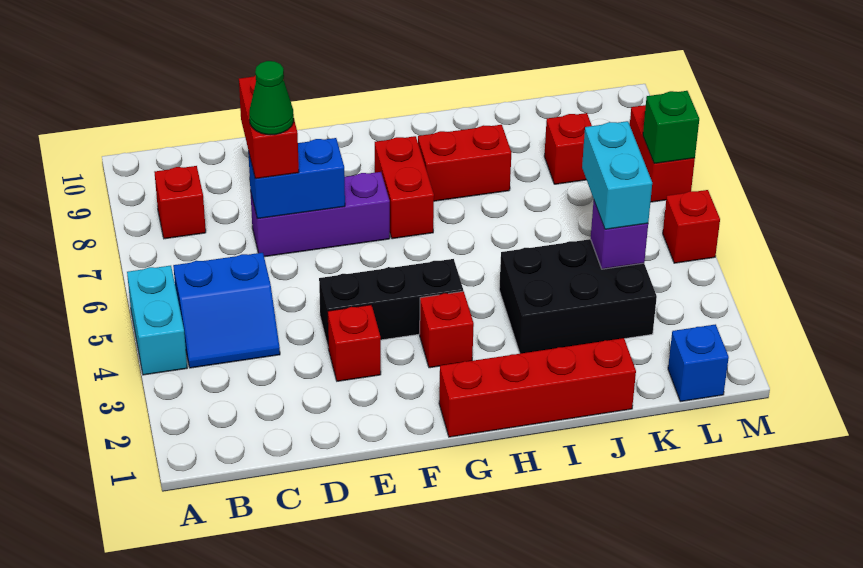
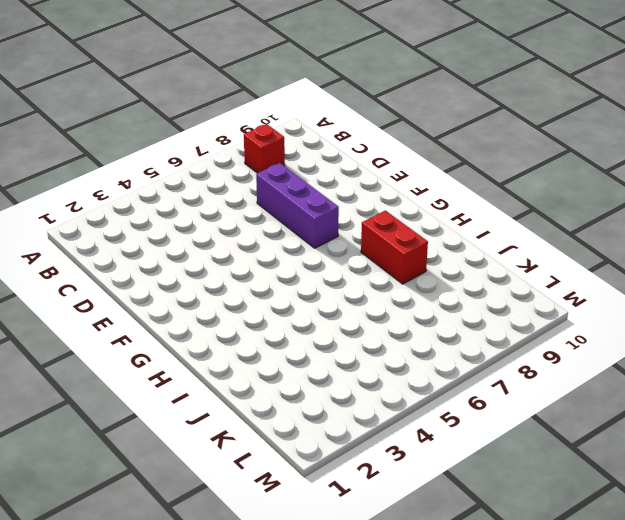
none -> cyan 1x2 brick [127,266,187,375]
none -> blue 2x2 slope [173,253,280,368]
none -> red 1x1 brick [328,305,381,381]

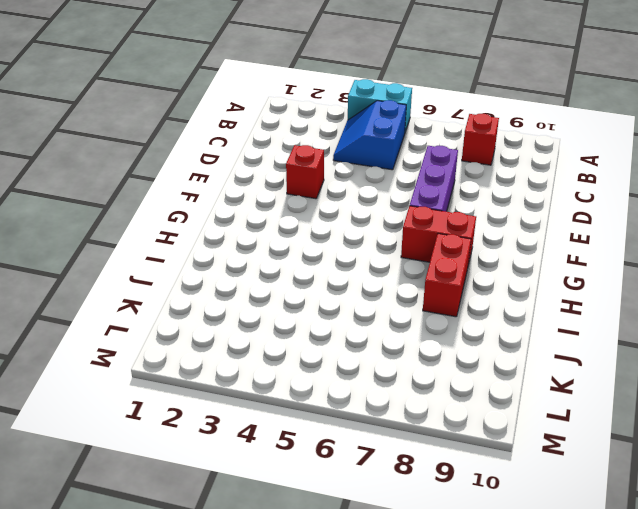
none -> black 1x3 brick [319,259,463,345]
none -> red 1x4 brick [439,338,636,437]
none -> red 1x1 brick [420,291,474,368]

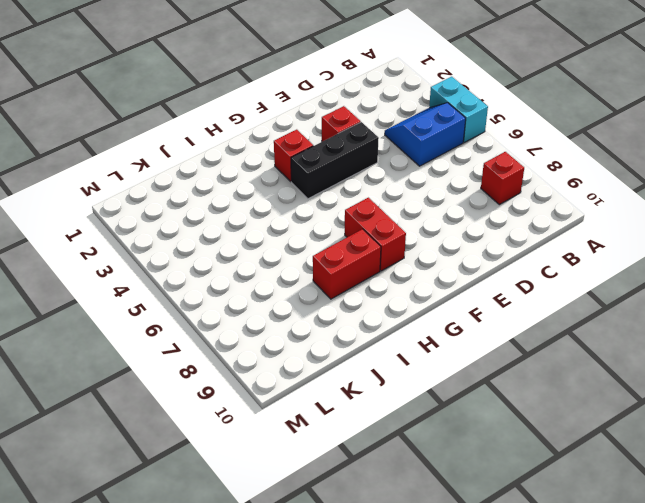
none -> purple 1x3 brick [250,172,390,257]
none -> red 1x4 brick [439,338,636,437]
none -> black 2x3 brick [499,239,657,354]

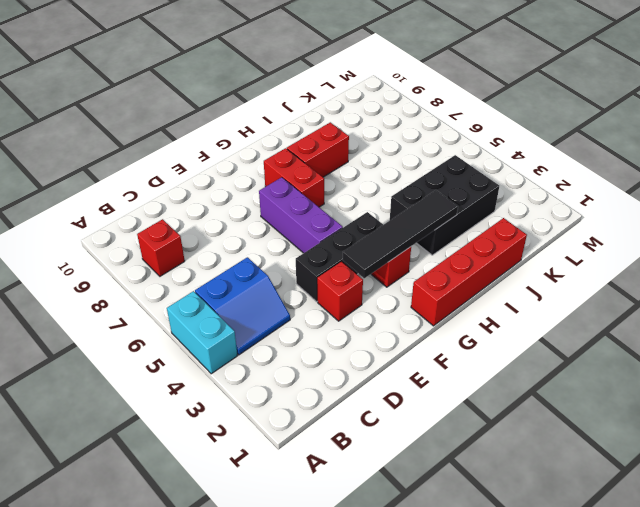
black 1x4 tile [343,190,458,278] -> none
purple 1x3 brick [259,177,343,253] -> purple 1x3 brick turned to [250,172,390,257]
none -> red 1x1 brick [544,113,592,184]
none -> blue 1x1 brick [668,324,729,402]
none -> red 1x1 brick [663,190,720,263]

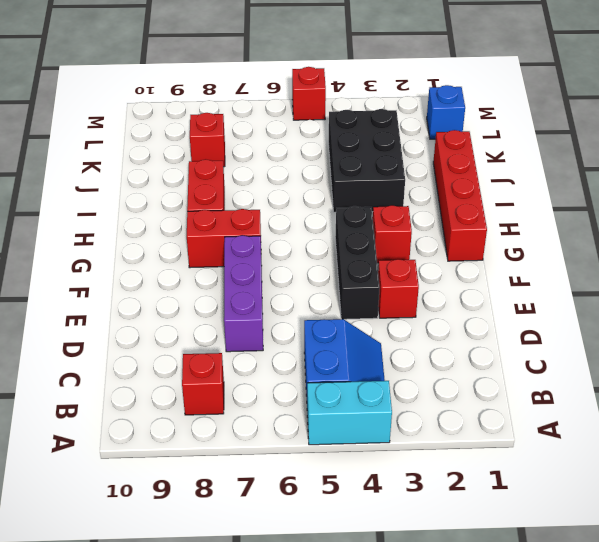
none -> red 1x2 brick [630,105,695,202]
none -> blue 1x2 brick [248,138,345,219]
none -> purple 1x1 brick [591,201,648,269]

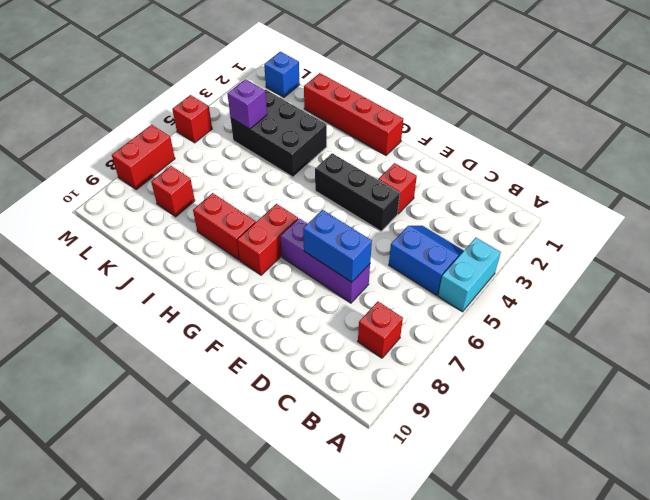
none -> red 1x1 brick [420,291,474,368]
none -> green 1x1 brick [643,91,699,164]
none -> red 1x2 brick [239,75,299,179]

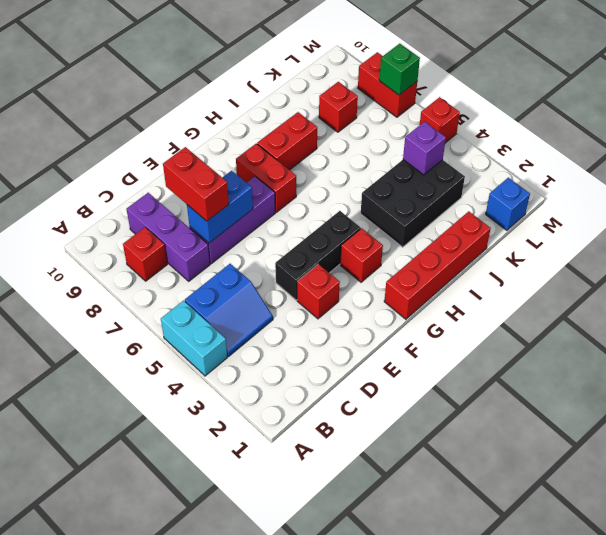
purple 1x3 brick [126,193,210,281] -> none
none -> cyan 1x2 brick [582,121,652,229]
none -> green 1x1 cone [249,61,294,135]

